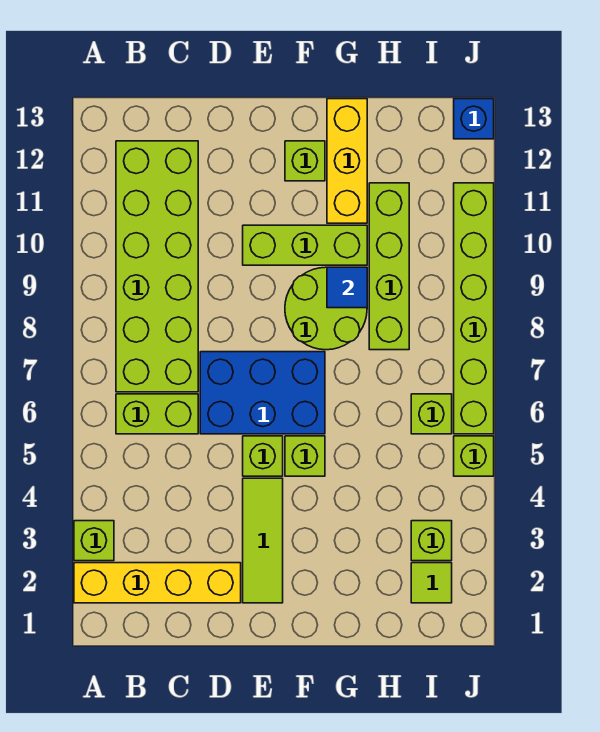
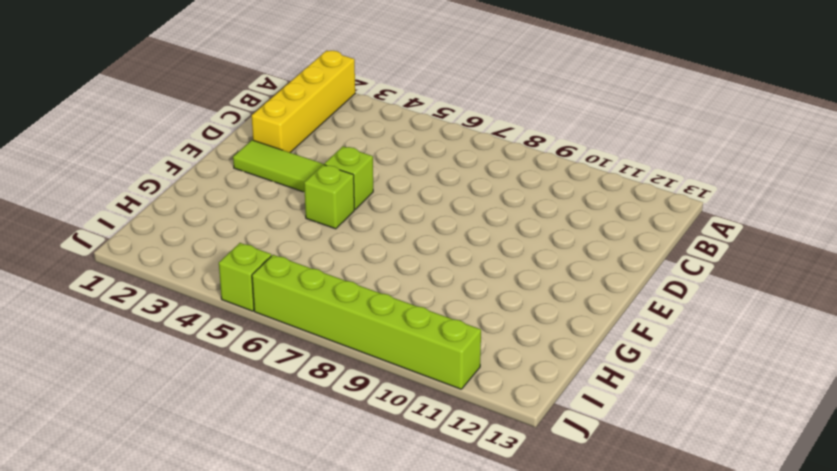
none -> lime 1x1 brick [74,521,114,561]
none -> lime 1x2 brick [116,394,198,434]
none -> lime 2x6 brick [116,141,198,392]

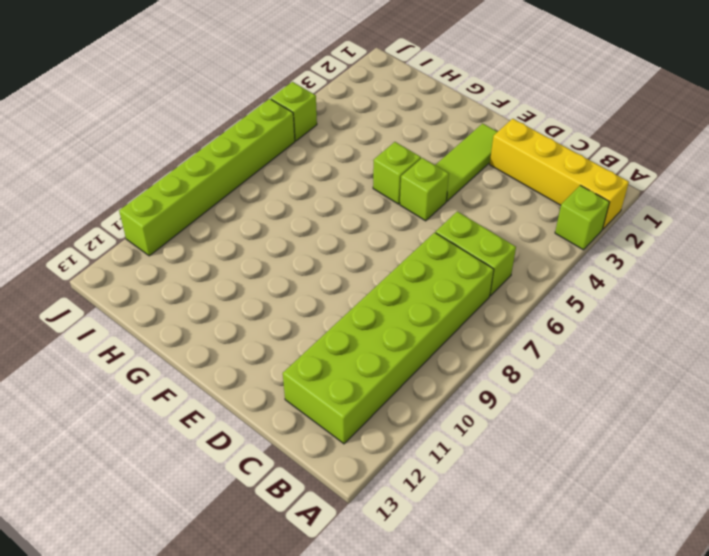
none -> blue 2x3 brick [200,352,325,434]
none -> lime 1x3 brick [243,225,367,265]
none -> lime 2x2 round brick [285,267,367,350]

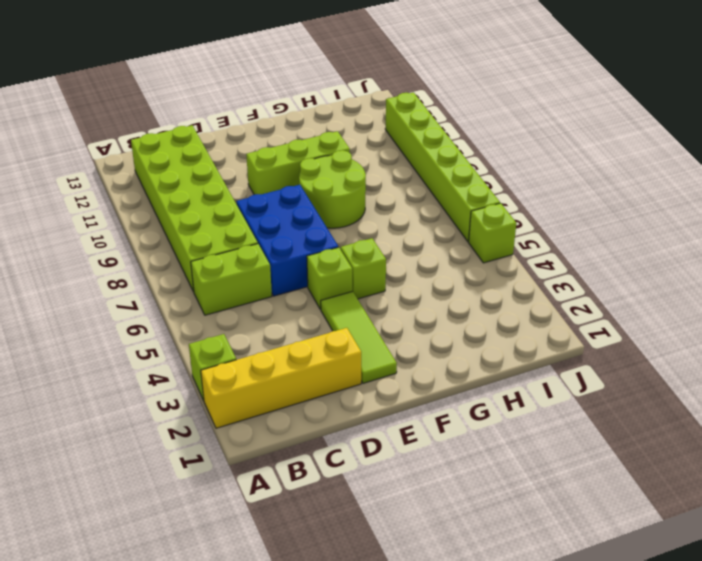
blue 2x3 brick [236,185,338,296] -> blue 2x3 brick turned to [200,352,325,434]
none -> lime 1x1 brick [285,141,325,181]
none -> yellow 1x3 brick [327,99,367,223]
none -> lime 1x4 brick [369,183,409,350]

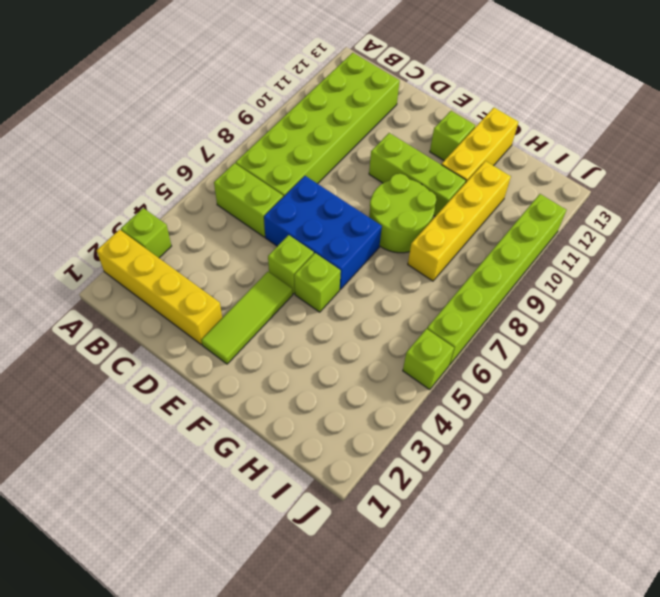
yellow 1x4 brick [408,161,511,281] -> lime 1x4 brick [369,183,409,350]
none -> lime 1x1 tile [411,563,452,603]
none -> lime 1x1 brick [411,521,452,561]
none -> lime 1x1 brick [411,394,452,434]

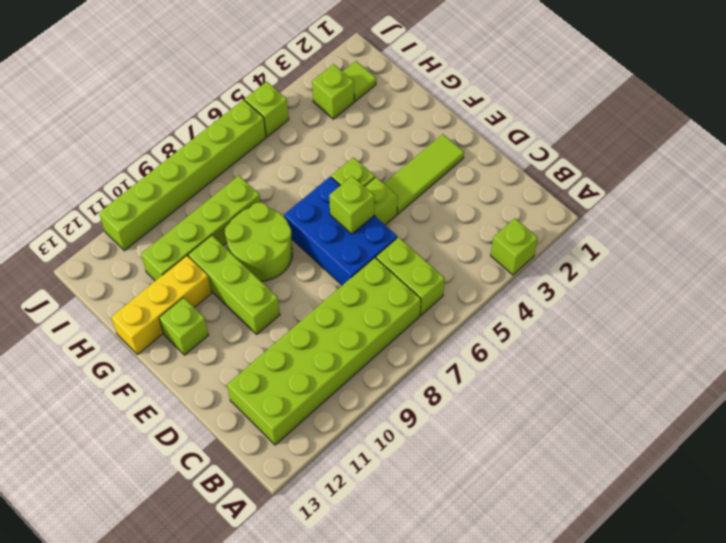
lime 1x1 brick [329,176,374,234] -> lime 1x1 brick moved to [411,394,452,434]
none -> yellow 1x4 brick [74,563,241,603]
none -> blue 1x1 brick [454,99,494,139]
none -> blue 1x1 tile [327,267,367,308]

